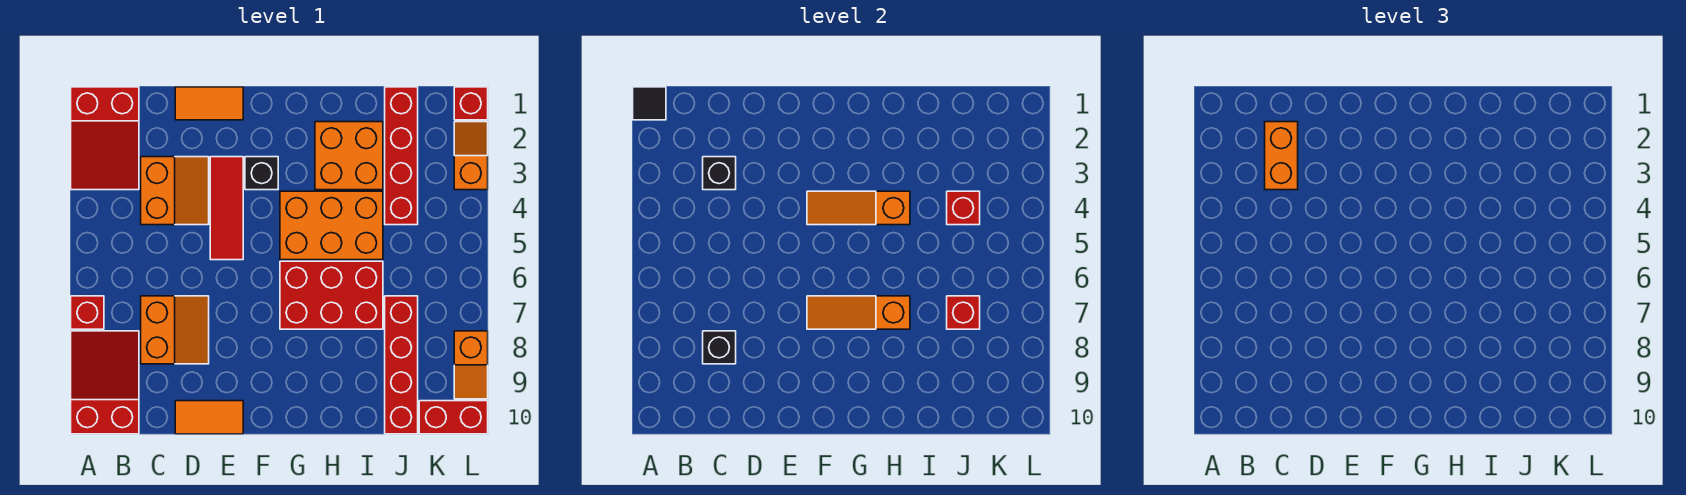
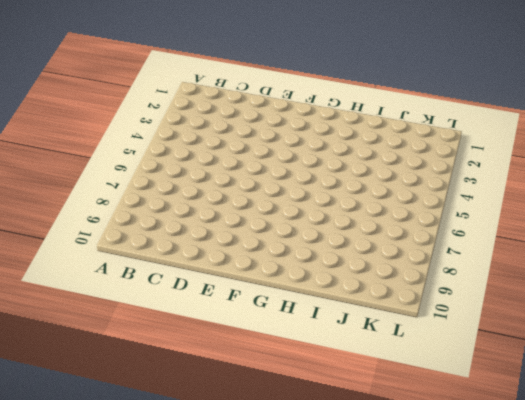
none -> red 2x3 slope [71,87,139,190]
none -> red 1x1 brick [71,296,104,329]
none -> red 2x3 slope [71,331,139,434]

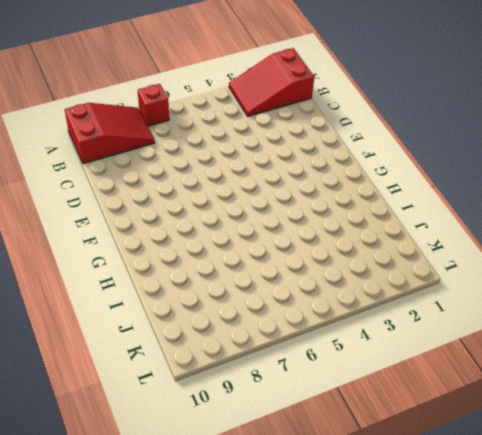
none -> orange 2x2 slope [141,157,209,225]
none -> orange 2x2 slope [141,296,209,364]
none -> orange 1x2 tile [175,87,243,120]

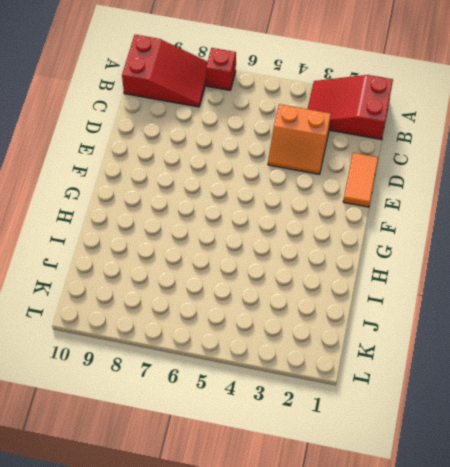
none -> orange 2x2 slope [141,296,209,364]
none -> orange 1x2 tile [175,401,243,434]
none -> red 1x3 tile [210,157,243,260]

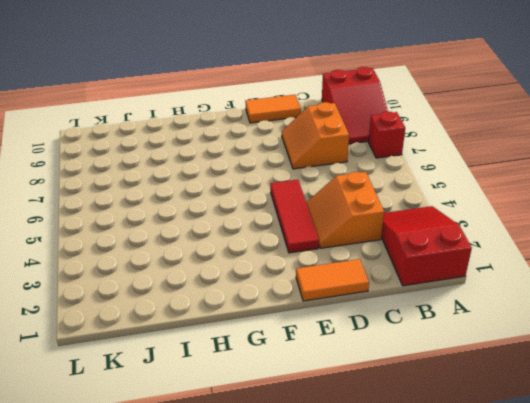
none -> black 1x1 brick [245,157,278,190]
none -> orange 2x3 brick [280,191,383,260]
none -> red 2x3 brick [280,261,383,329]

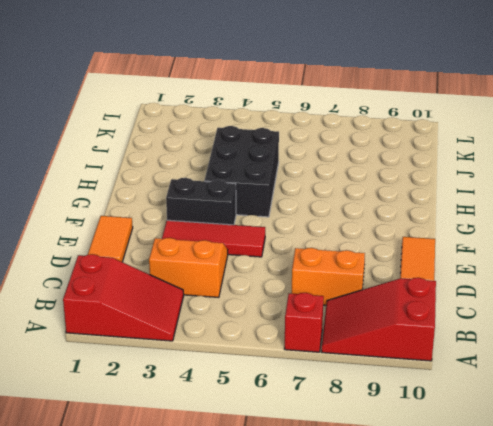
black 1x2 brick [166,178,236,225] -> black 1x1 brick [245,157,278,190]
black 2x3 brick [204,126,279,217] -> orange 2x3 brick [280,191,383,260]
none -> red 2x3 brick [280,261,383,329]
none -> orange 2x2 brick [315,122,383,190]
none -> red 1x4 brick [385,87,418,225]

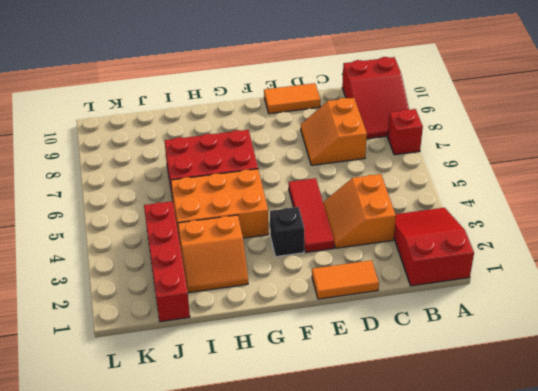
orange 2x2 slope [178,215,248,293] -> orange 2x2 brick [315,122,383,190]
none -> red 1x4 brick [385,296,418,434]
none -> red 1x2 brick [419,401,488,434]
none -> red 1x1 brick [454,87,488,120]

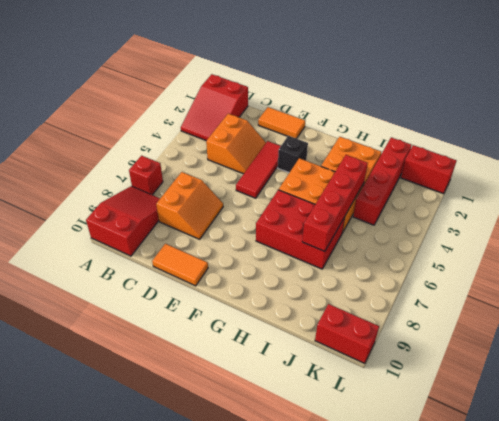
red 1x4 brick [302,155,368,251] -> red 1x4 brick moved to [385,296,418,434]
red 1x2 brick [401,145,456,194] -> red 1x1 brick [454,87,488,120]
none -> orange 1x2 slope [454,122,488,190]
none -> orange 1x2 slope [454,331,488,399]
none -> black 1x1 tile [633,87,666,120]

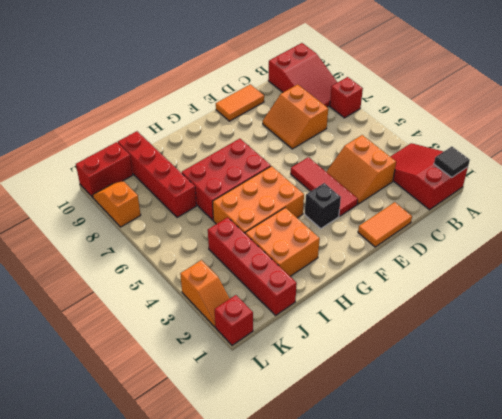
none -> black 1x1 brick [703,157,736,190]
none -> black 1x1 brick [703,331,736,364]
none -> orange 1x3 slope [807,191,910,225]

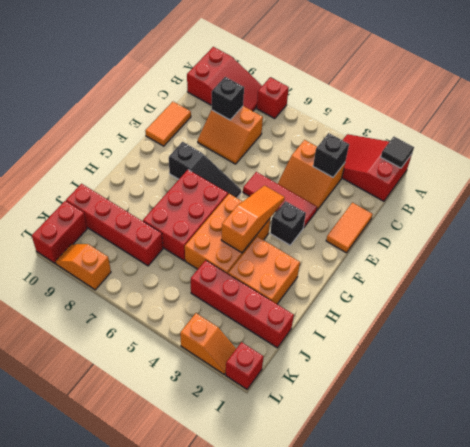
black 1x3 slope [169,142,241,198] -> none
none -> orange 1x3 slope [807,296,910,329]
none -> red 1x1 brick [947,191,980,225]
none -> red 1x1 brick [947,296,980,329]

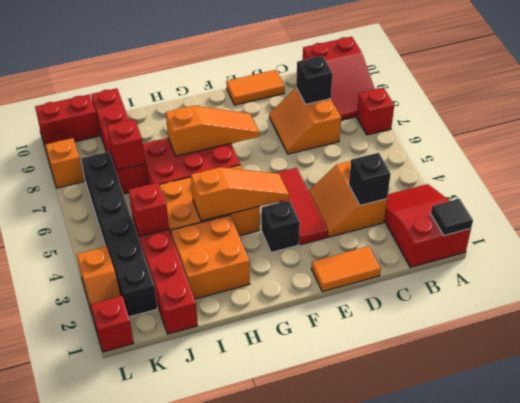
black 1x6 brick [81,152,157,317] -> none
none -> orange 1x2 brick [1265,122,1298,190]

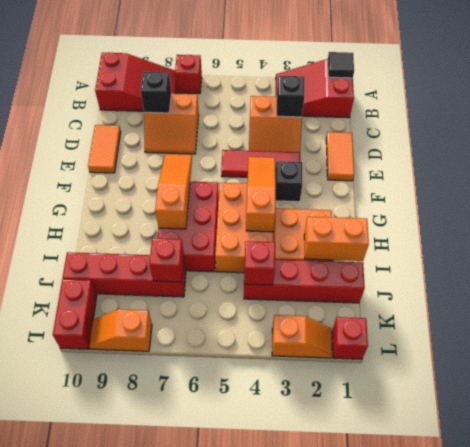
orange 1x2 brick [304,217,369,261] -> orange 1x2 brick moved to [1265,122,1298,190]

